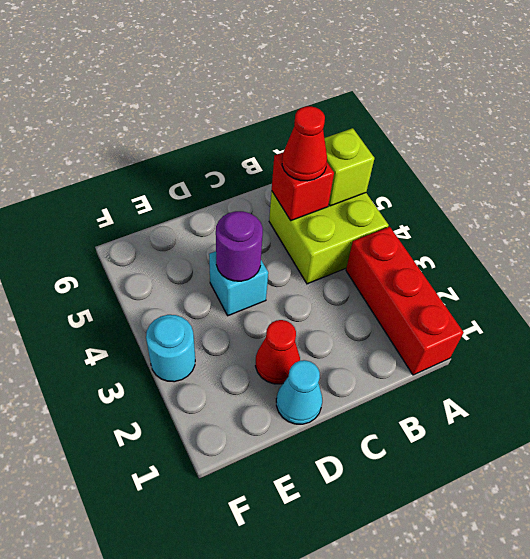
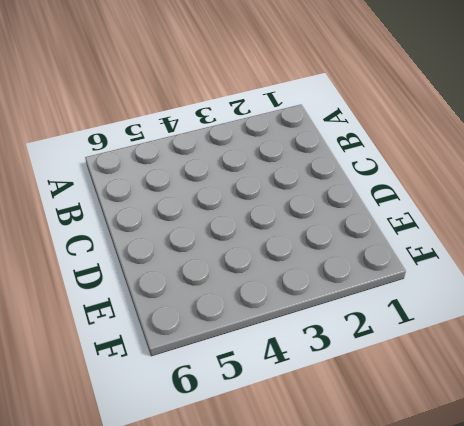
none -> red 1x3 brick [346,227,464,375]
none -> lime 2x2 brick [269,191,389,284]

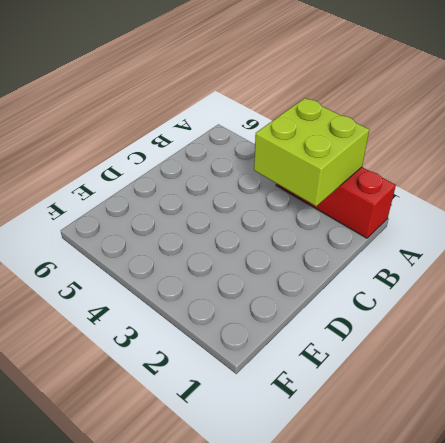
lime 2x2 brick [254,98,369,206] -> lime 2x2 brick moved to [269,191,389,284]
none -> cyan 1x1 cone [276,360,322,424]
none -> red 1x1 cone [256,320,300,384]

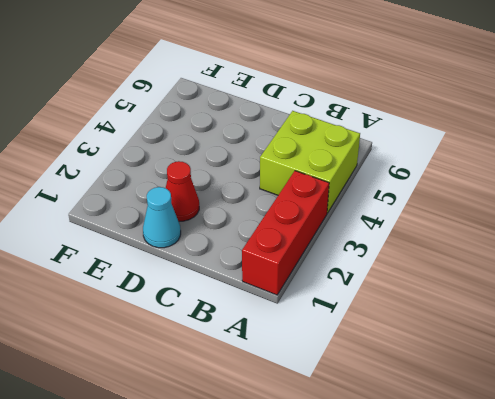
none -> cyan 1x1 brick [209,251,268,316]
none -> cyan 1x1 round brick [146,315,195,382]

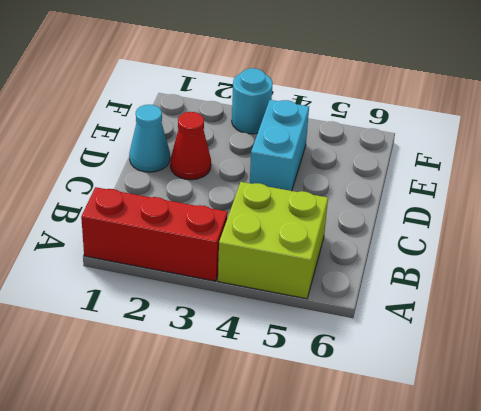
cyan 1x2 brick [250,100,309,191] -> cyan 1x1 brick [209,251,268,316]
none -> lime 1x1 brick [324,128,374,206]
none -> red 1x1 brick [272,153,334,221]

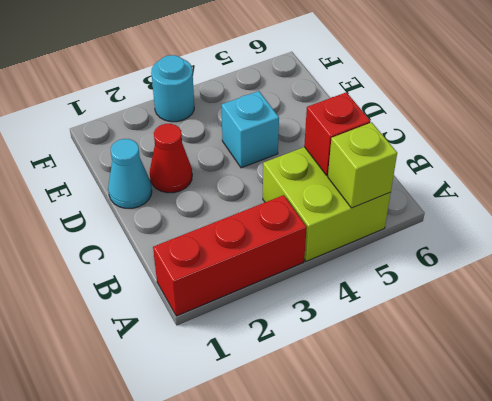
none -> purple 1x1 round brick [216,211,263,281]
none -> red 1x1 cone [282,106,327,181]

